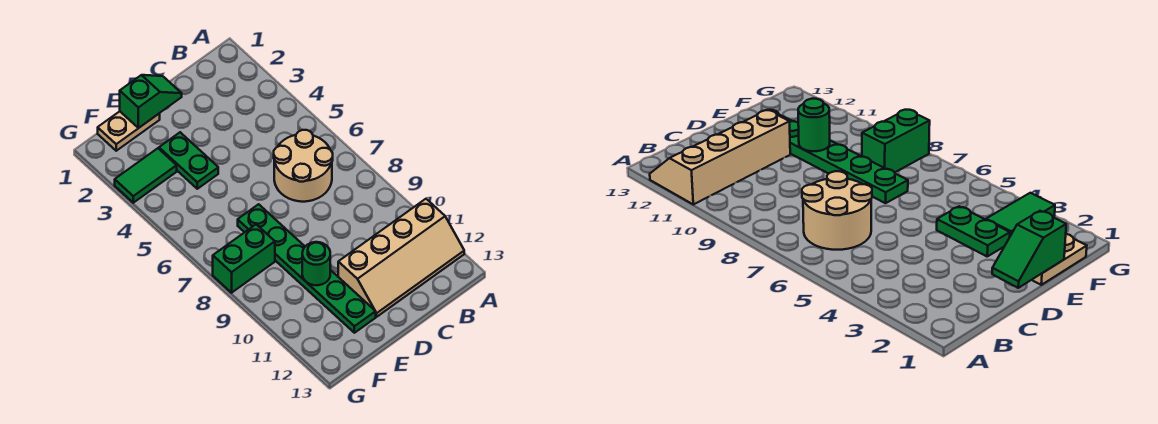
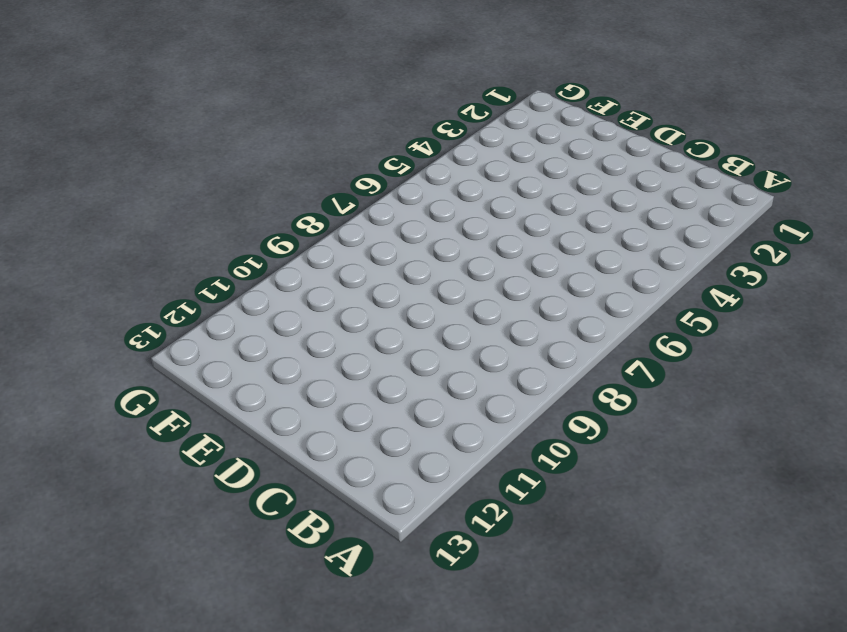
none -> tan 2x4 slope [338,199,464,317]
none -> tan 2x2 round brick [274,130,333,202]

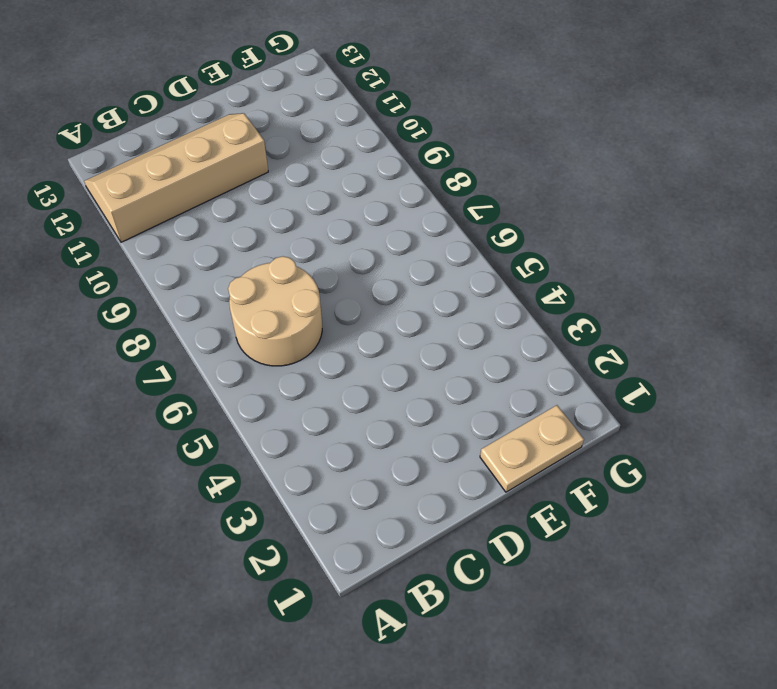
none -> green 1x2 plate [159,132,218,189]
none -> green 1x6 plate [238,204,376,333]

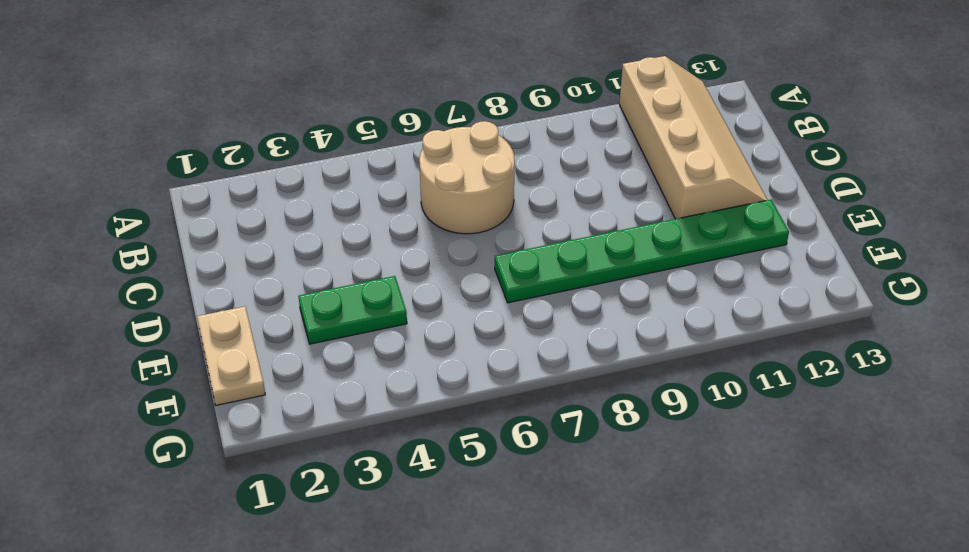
none -> green 1x2 tile [115,148,177,203]
none -> green 1x2 brick [213,224,275,293]

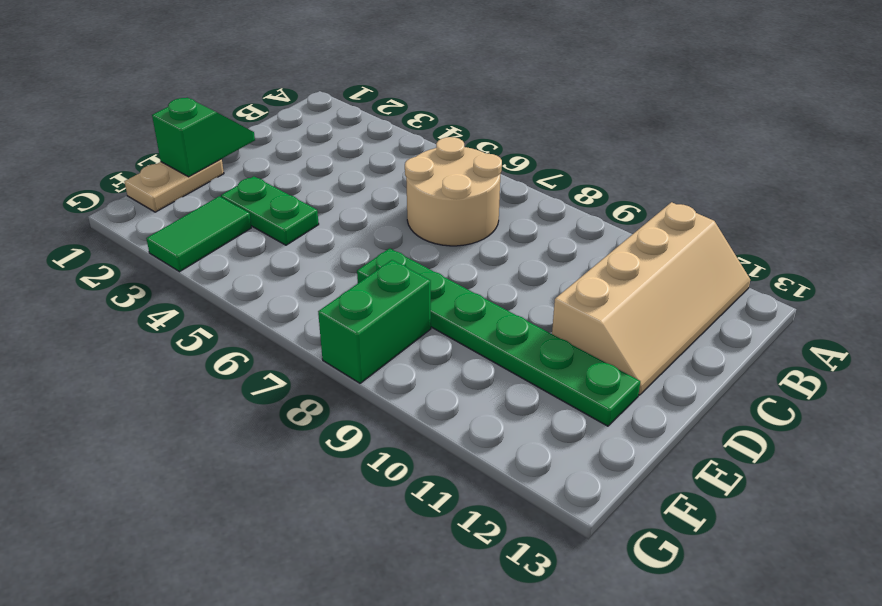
none -> green 1x1 round brick [302,242,330,285]

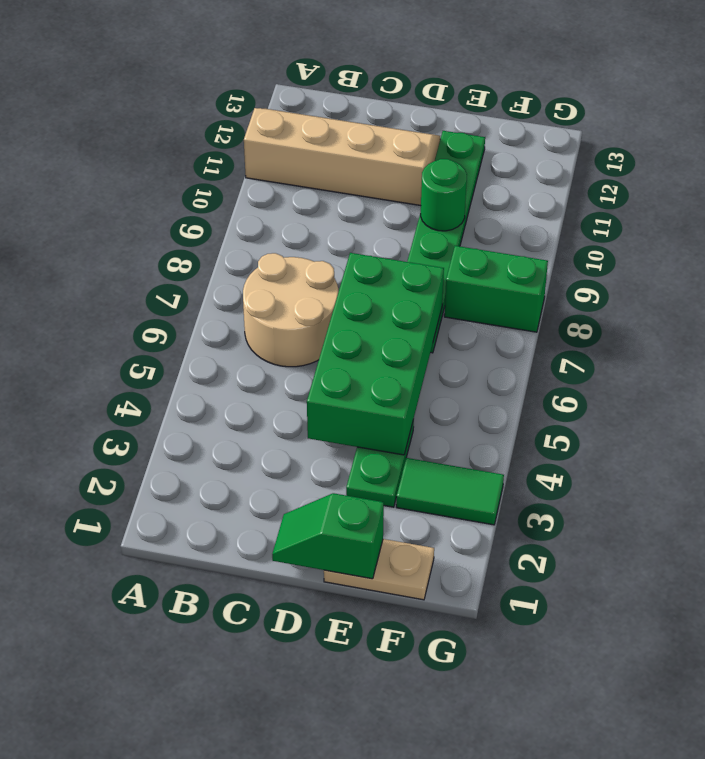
green 2x4 brick [307,253,444,455] -> none

